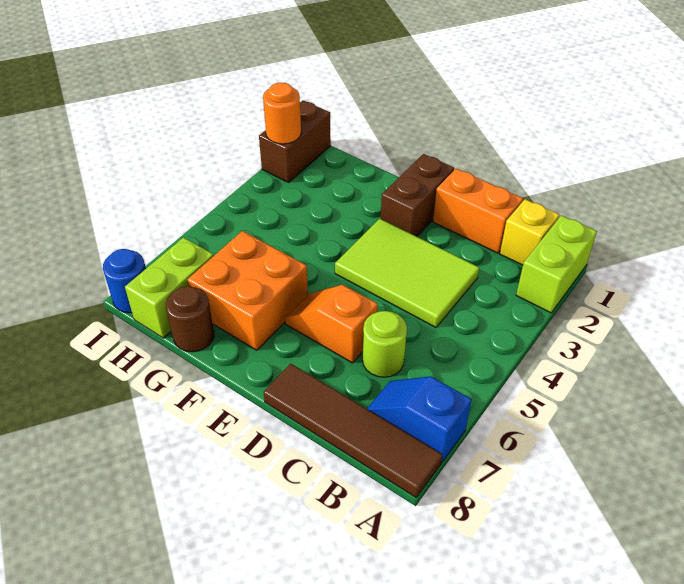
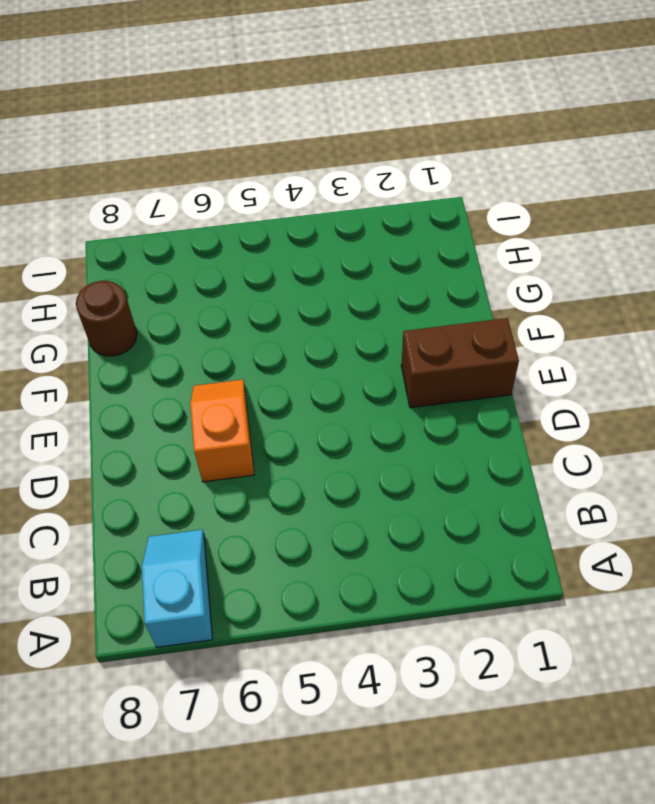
cyan 1x2 slope [142,530,213,647] -> blue 1x2 slope [367,376,472,462]
none -> lime 1x2 brick [516,215,597,313]
none -> brown 1x4 tile [263,363,443,497]
none -> yellow 1x1 brick [500,199,559,265]

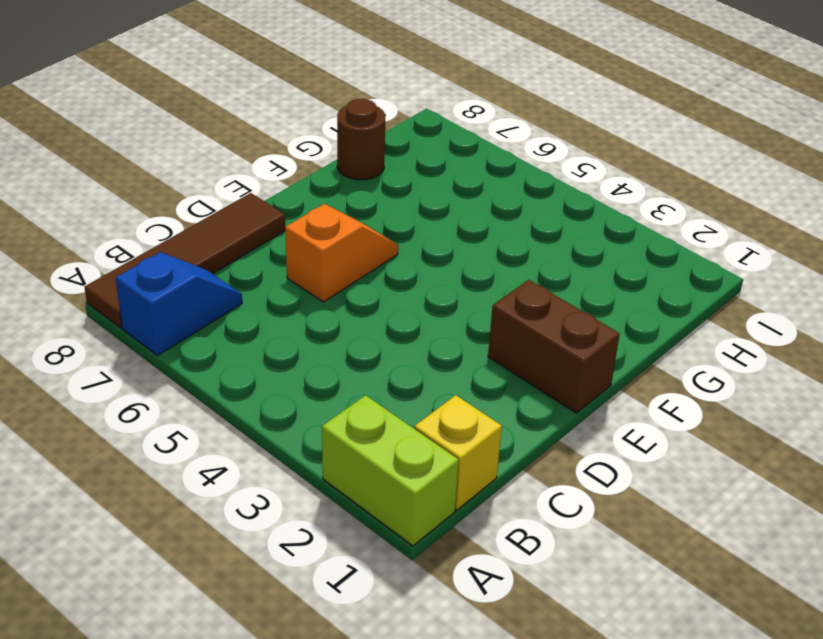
none -> orange 1x2 brick [433,169,523,253]
none -> lime 2x3 tile [335,219,479,327]
none -> lime 1x1 round brick [363,311,407,377]

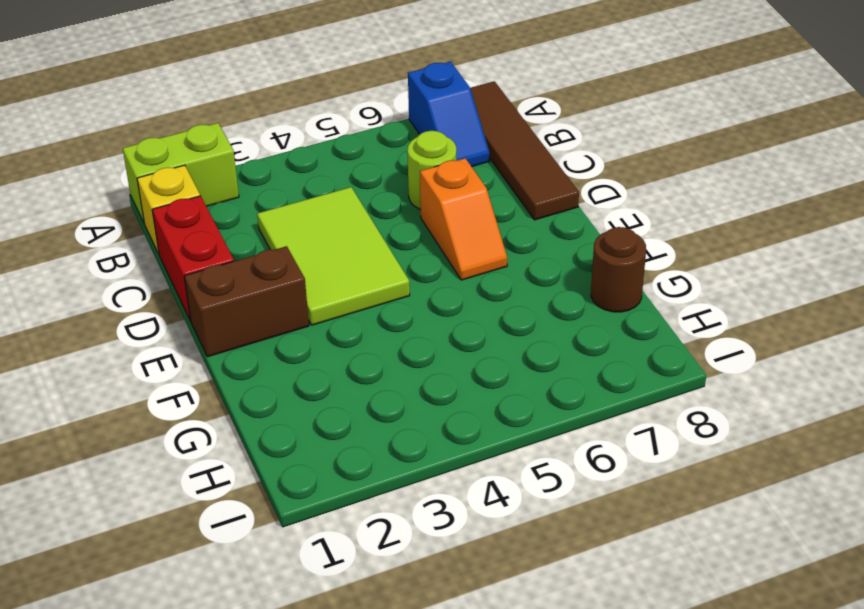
red 1x2 brick [152,196,234,321] -> orange 1x2 brick [433,169,523,253]
none -> orange 2x2 brick [187,231,308,350]
none -> lime 1x2 brick [125,237,214,338]
none -> brown 1x2 brick [259,100,331,182]

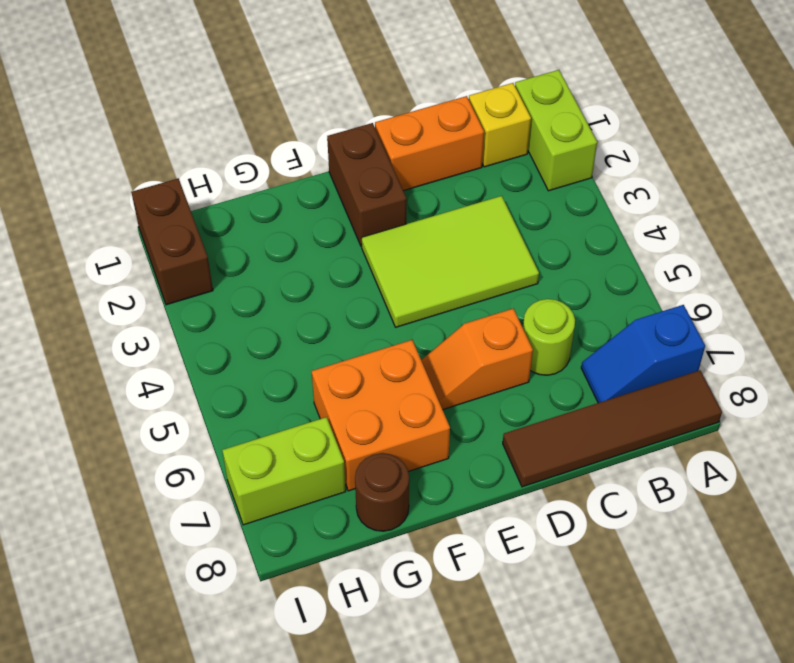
lime 1x2 brick [222,417,346,525] -> lime 1x2 brick turned to [125,237,214,338]
none -> blue 1x1 round brick [103,249,146,313]
none -> orange 1x1 round brick [263,83,301,144]

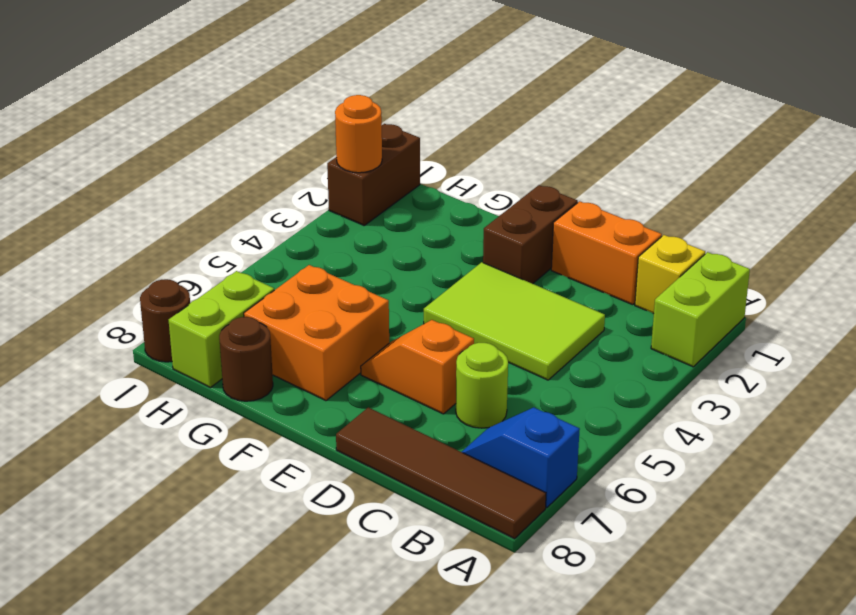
brown 1x1 round brick [140,279,190,362] -> blue 1x1 round brick [103,249,146,313]

